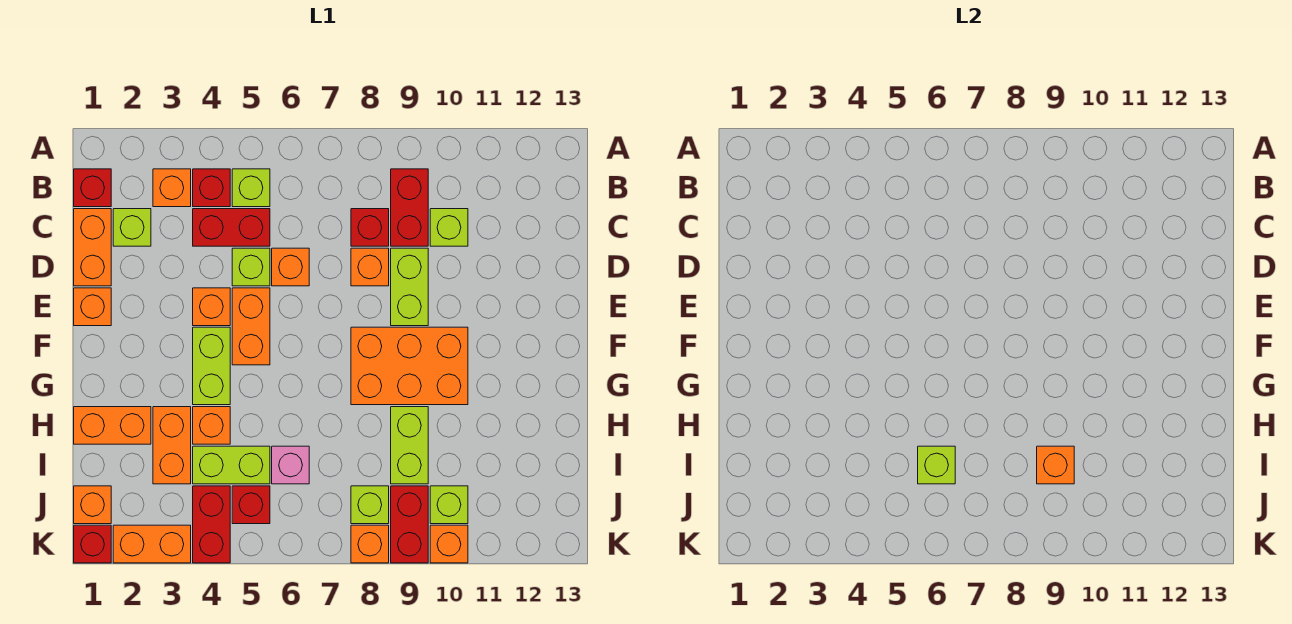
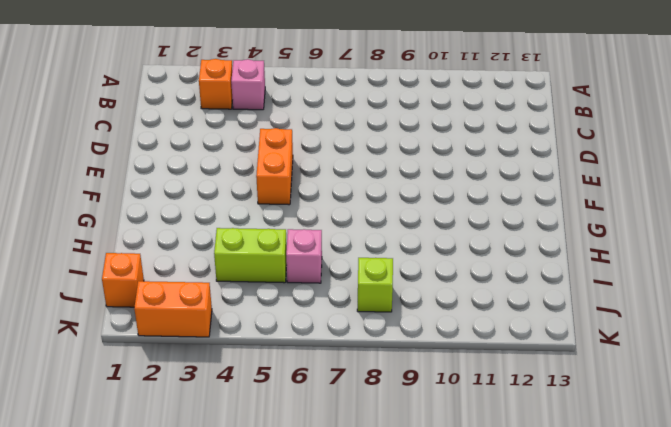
pink 1x1 brick [231,59,265,110] -> red 1x1 brick [193,169,230,207]
none -> red 1x1 brick [74,169,111,207]
none -> lime 1x1 brick [232,169,270,207]
none -> red 1x2 brick [391,169,428,246]
none -> orange 1x2 brick [74,209,111,286]

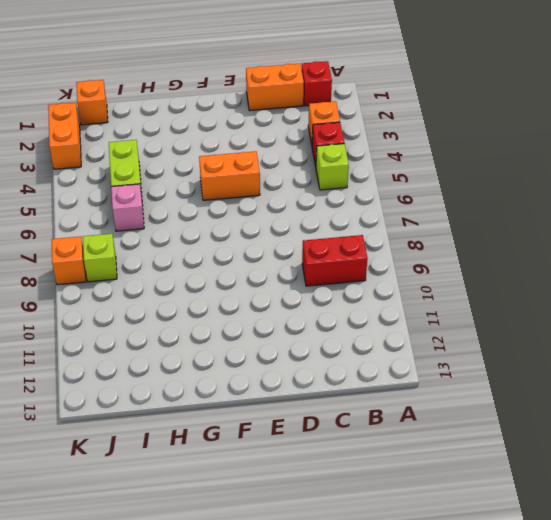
none -> lime 1x1 brick [113,209,151,246]
none -> red 1x2 brick [193,209,270,246]
none -> red 1x1 brick [351,209,389,246]
none -> lime 1x1 brick [430,209,468,246]

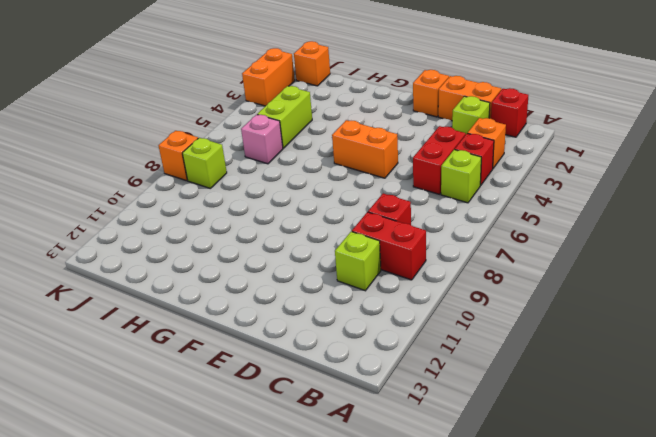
none -> lime 1x1 brick [232,248,270,286]
none -> orange 1x1 brick [272,248,309,286]
none -> orange 1x1 brick [351,248,389,286]
none -> lime 1x2 brick [391,248,428,326]

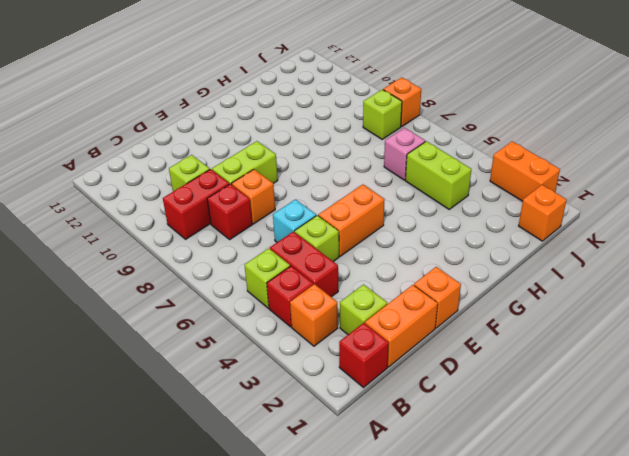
cyan 1x1 brick [273,199,316,242] -> orange 1x1 brick [272,248,309,286]
none -> orange 1x1 brick [193,288,230,326]
none -> lime 1x2 brick [193,327,230,405]
none -> orange 2x3 brick [351,327,468,405]
none -> orange 1x2 brick [74,407,151,444]

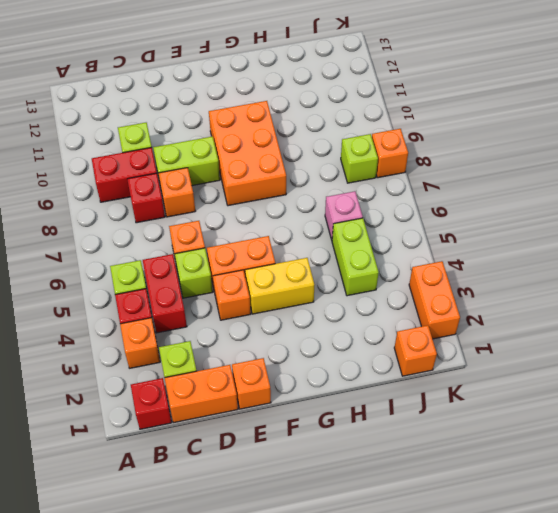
yellow 1x2 brick [245,258,314,314] -> lime 1x2 brick [193,327,230,405]
none -> orange 1x2 brick [74,407,151,444]
none -> orange 1x2 brick [153,407,191,484]
none -> orange 1x1 brick [193,407,230,444]
none -> lime 1x2 brick [391,407,428,484]

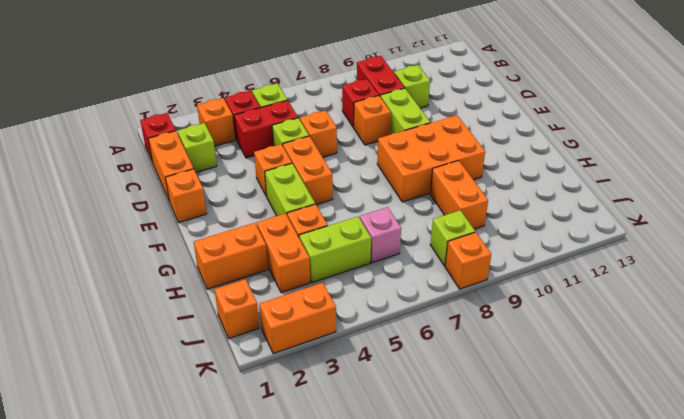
orange 1x2 brick [430,161,488,229] -> lime 1x2 brick [391,407,428,484]
none -> red 1x2 brick [193,486,230,563]
none -> red 1x1 brick [232,486,270,524]
none -> red 1x2 brick [391,486,428,563]
none -> lime 1x1 brick [430,486,468,524]

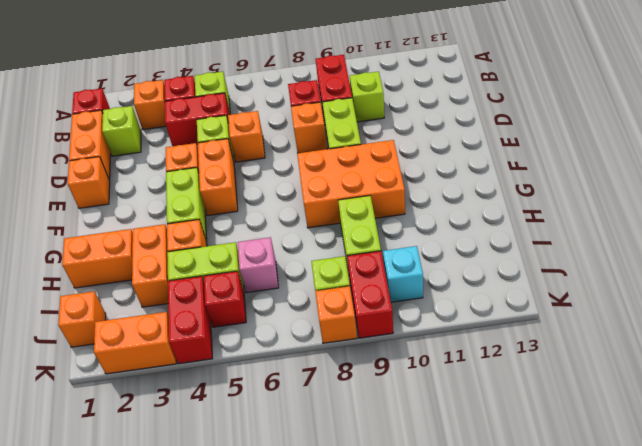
cyan 1x1 brick [383,246,423,302] -> lime 1x1 brick [430,486,468,524]
none -> red 1x1 brick [74,525,111,563]
none -> orange 1x1 brick [430,525,468,563]
none -> lime 1x1 brick [918,446,955,484]
none -> orange 1x1 brick [1037,446,1074,484]

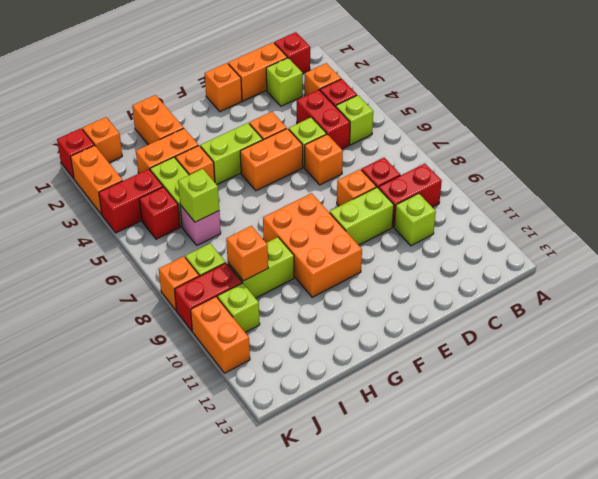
orange 1x2 brick [191,297,250,373] -> orange 1x1 brick [430,525,468,563]

